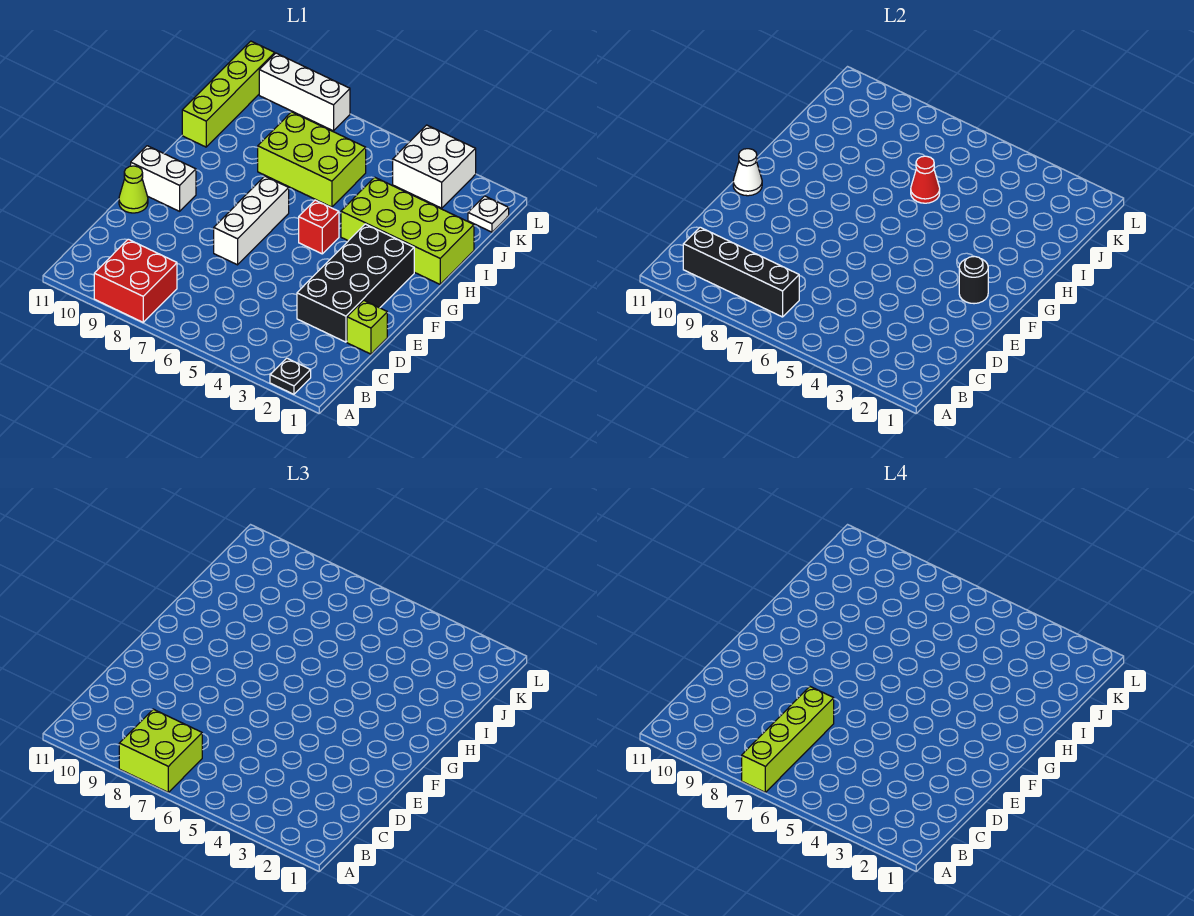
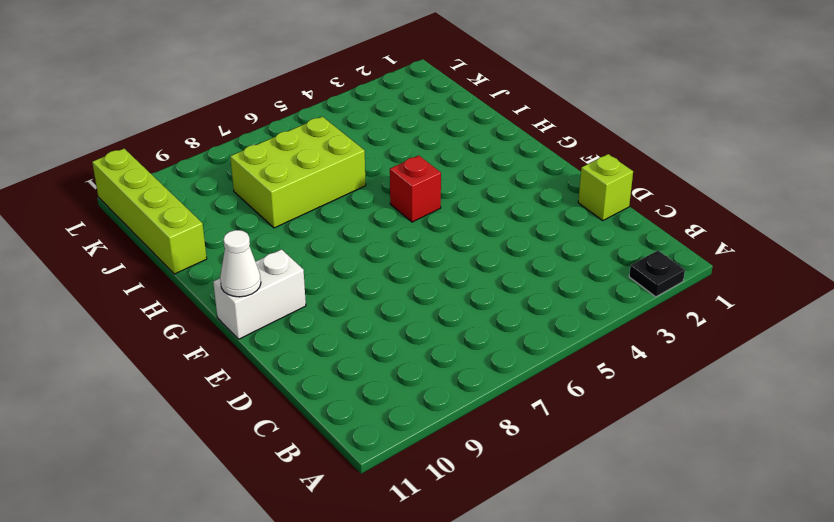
none -> red 2x2 brick [94,239,177,322]
none -> black 2x4 brick [297,224,414,342]
none -> white 1x3 brick [214,176,289,265]

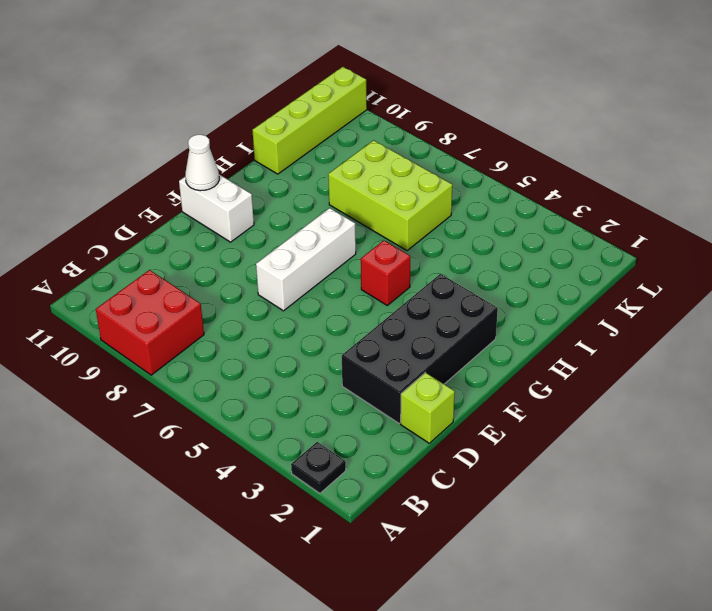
none -> lime 1x1 cone [119,166,148,213]
none -> lime 2x4 brick [341,177,474,284]
none -> white 1x1 plate [468,196,509,232]

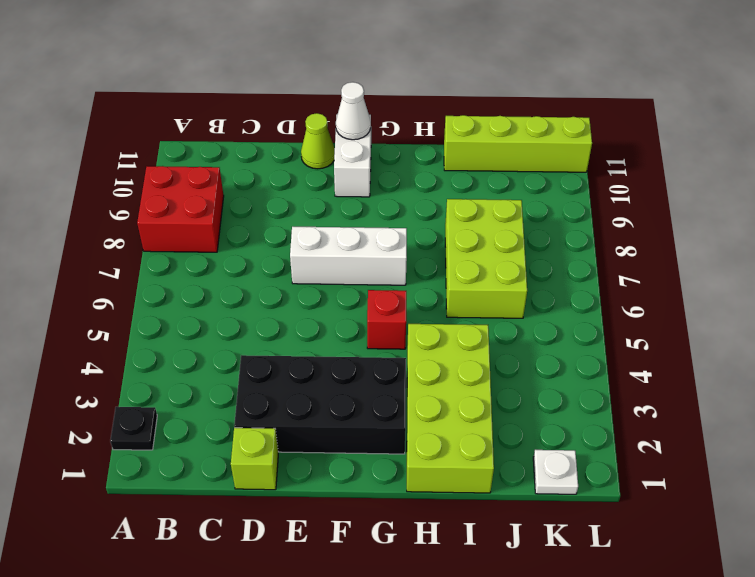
none -> white 2x2 brick [393,125,476,208]
none -> white 1x3 brick [259,53,350,131]
none -> black 1x4 brick [683,227,799,317]

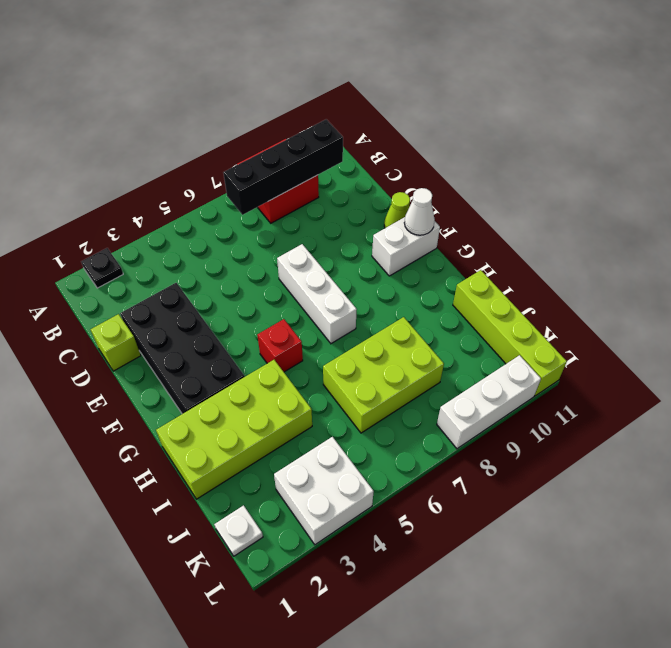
none -> black 1x1 round brick [959,256,988,304]
none -> red 1x1 cone [911,156,940,203]
none -> lime 2x2 brick [119,709,202,792]

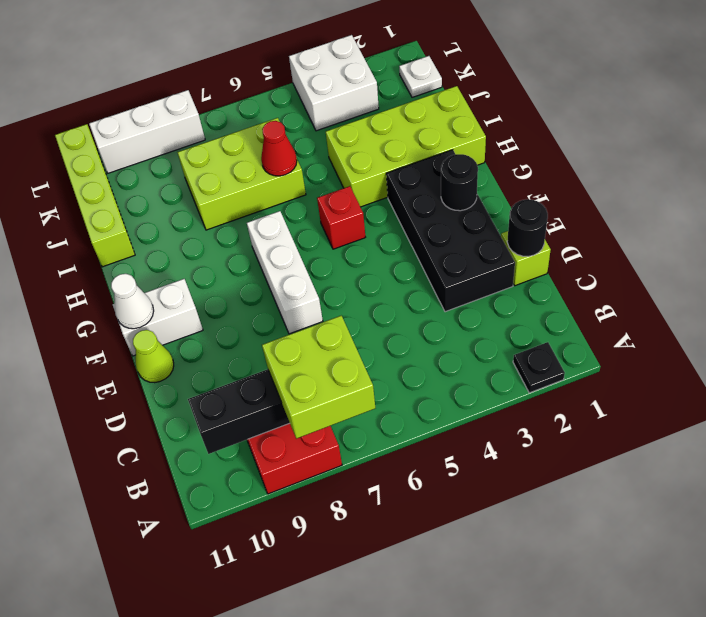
black 1x1 round brick [507,199,548,256] -> none
none -> lime 1x4 brick [742,687,834,792]

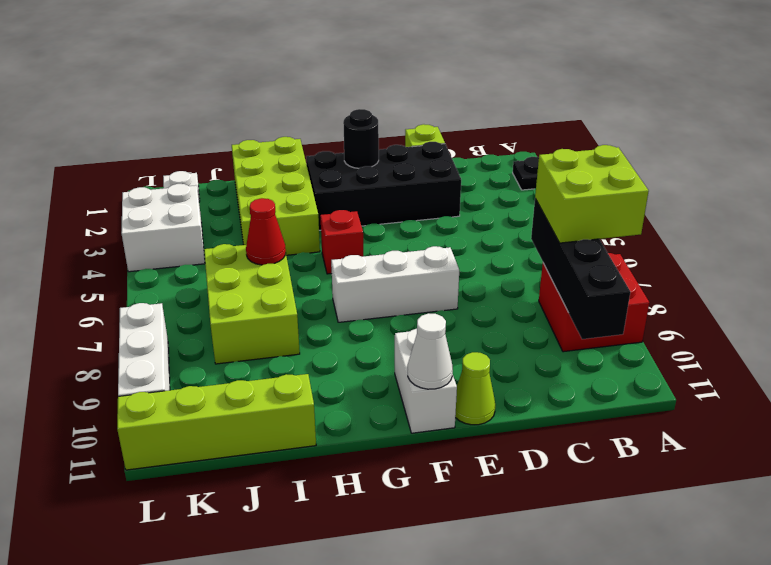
none -> lime 1x4 brick [742,687,834,792]

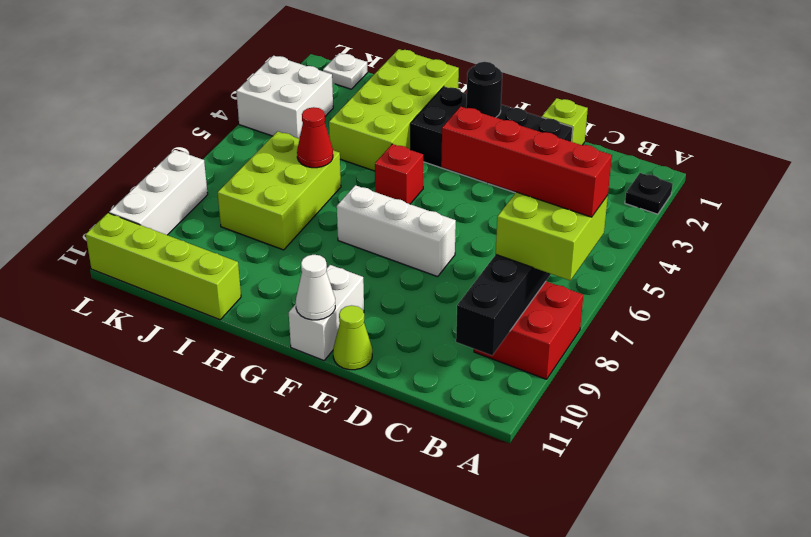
red 1x4 brick [441,106,612,217] -> lime 1x4 brick [742,687,834,792]

